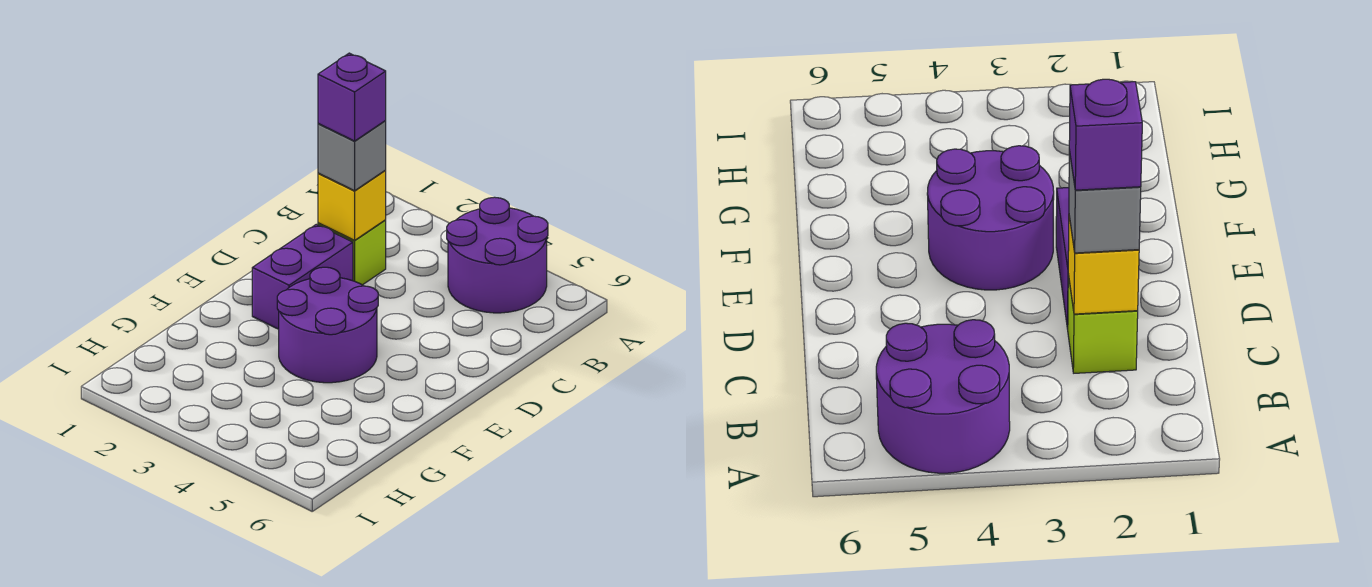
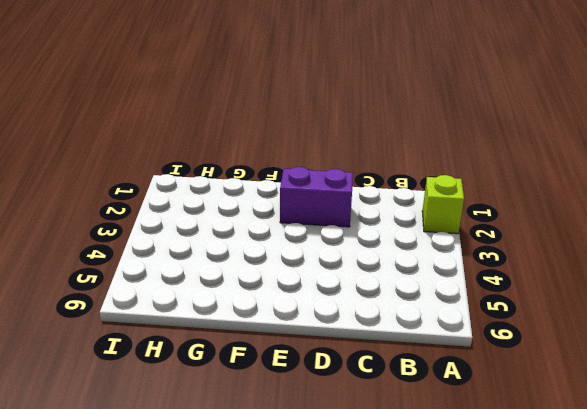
lime 1x1 brick [422,175,464,234] -> lime 1x1 brick moved to [318,220,386,285]
none -> purple 2x2 round brick [447,197,548,313]
none -> purple 2x2 round brick [277,267,378,383]

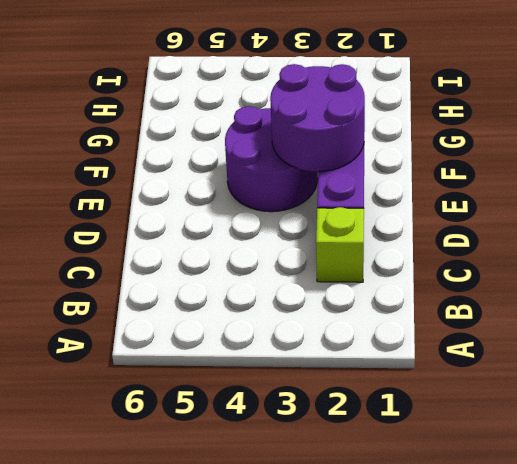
purple 2x2 round brick [270,64,365,172] -> purple 2x2 round brick moved to [447,197,548,313]
none -> yellow 1x1 brick [318,171,386,240]
none -> grey 1x1 brick [318,121,386,191]

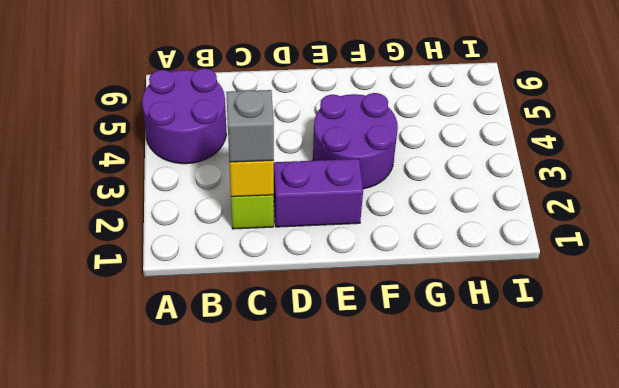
none -> purple 1x1 brick [318,53,386,141]

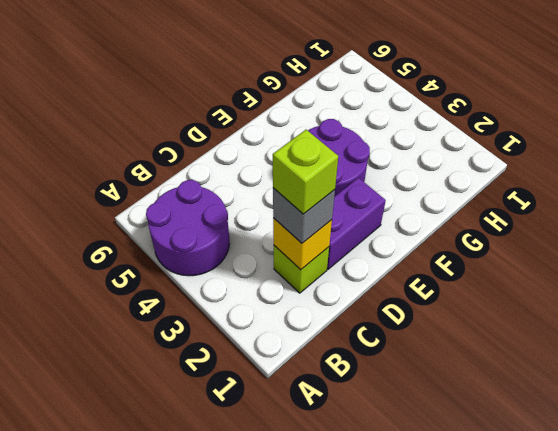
lime 1x1 brick [273,130,338,214] -> purple 1x1 brick [318,53,386,141]

